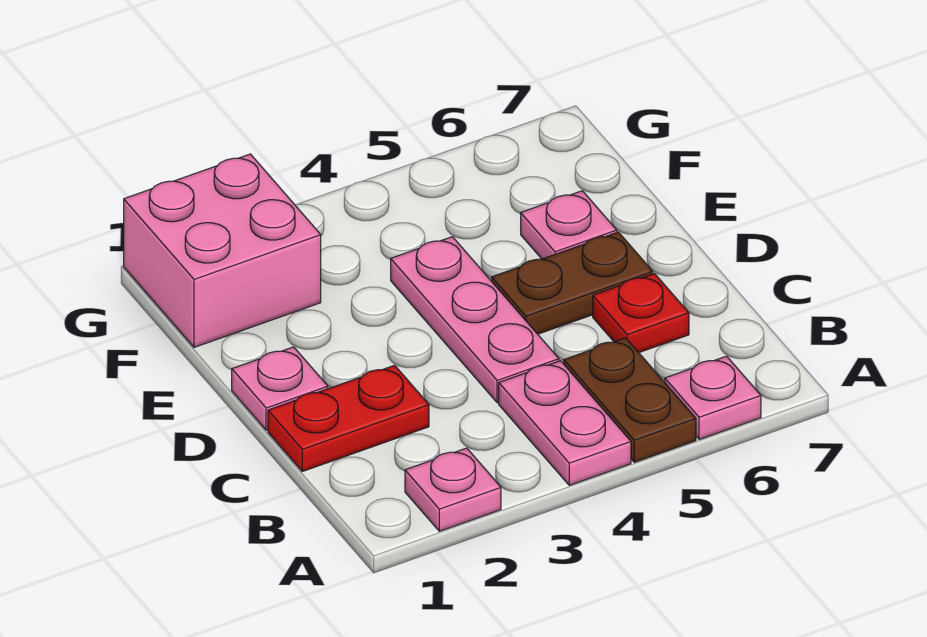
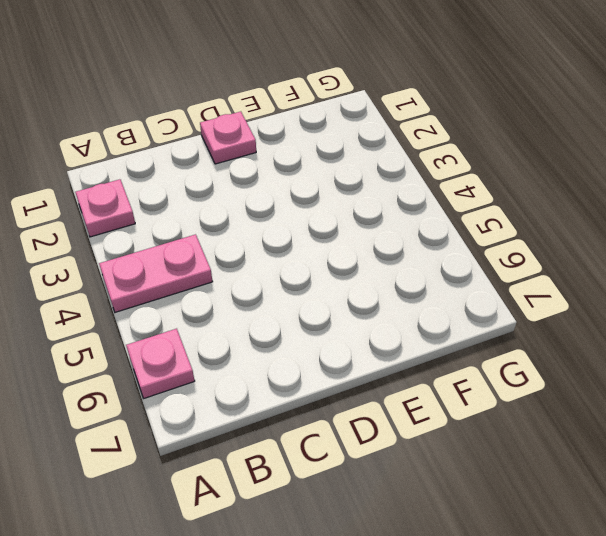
none -> brown 1x2 plate [564,338,696,462]
none -> red 1x2 plate [268,365,429,471]

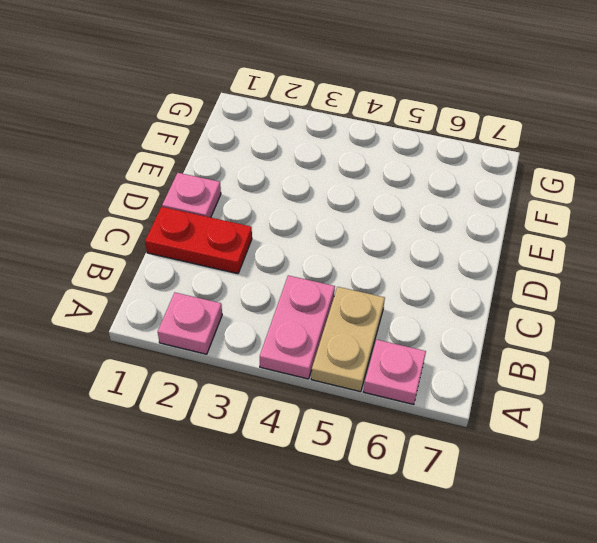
tan 1x2 plate [311,287,385,392] -> brown 1x2 plate [564,338,696,462]
none -> pink 1x3 plate [391,237,559,403]
none -> red 1x1 plate [593,274,689,352]

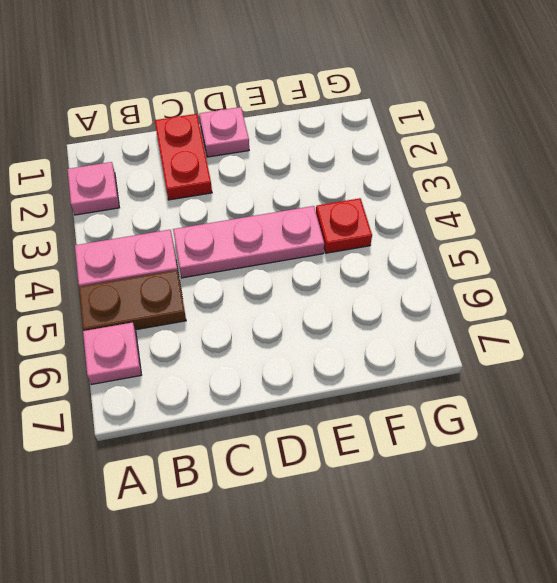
red 1x1 plate [316,198,372,253] -> red 1x1 plate moved to [593,274,689,352]
none -> brown 1x2 plate [492,232,653,334]
none -> pink 1x1 plate [521,191,617,259]

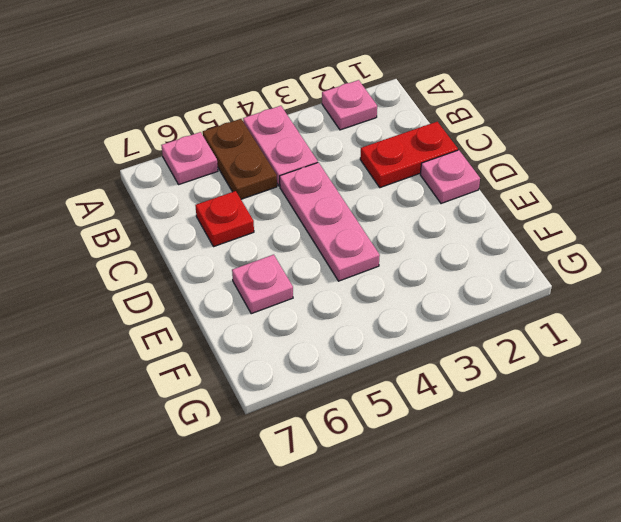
none -> brown 1x2 plate [492,232,653,334]
none -> pink 2x2 brick [124,154,321,347]

